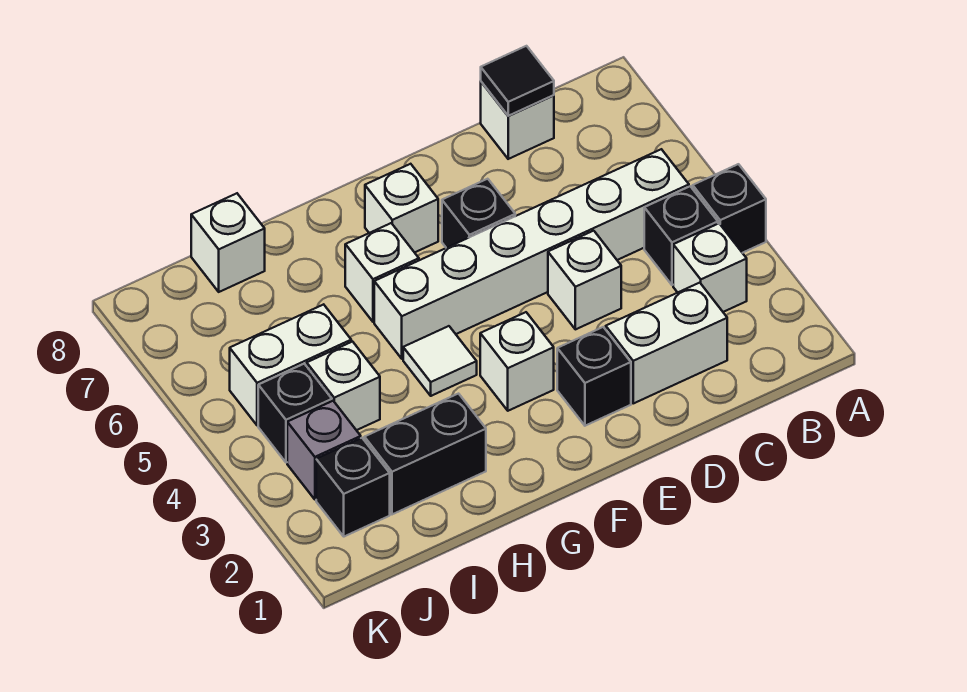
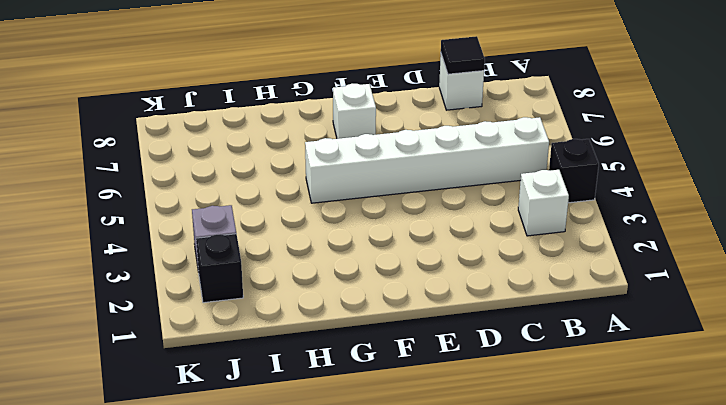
none -> black 1x1 brick [644,186,718,285]
none -> white 1x2 brick [606,283,727,403]
none -> white 1x1 brick [548,231,621,329]

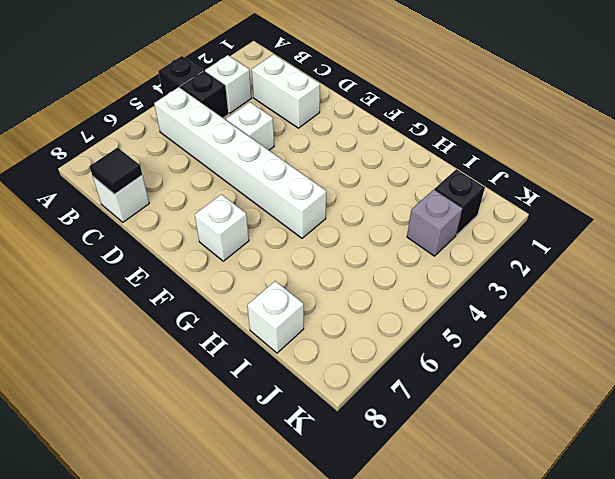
none -> black 1x1 brick [557,327,631,426]
none -> black 1x1 brick [442,179,515,248]
none -> white 1x1 brick [480,312,554,411]

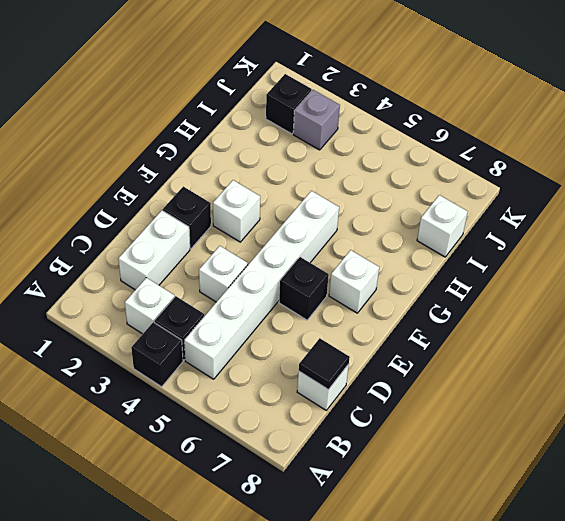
none -> white 1x1 tile [403,326,477,396]
none -> white 1x1 brick [345,223,419,322]
none -> black 1x2 brick [364,394,486,514]

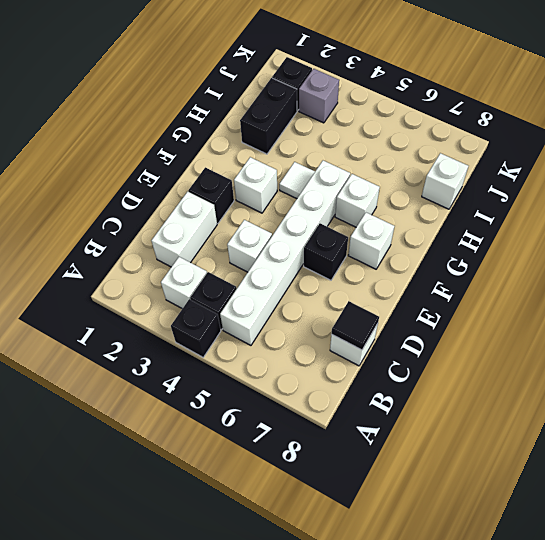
none -> white 1x1 brick [307,342,380,430]
none -> white 1x2 brick [230,304,351,425]
none -> black 1x1 brick [258,364,332,462]

